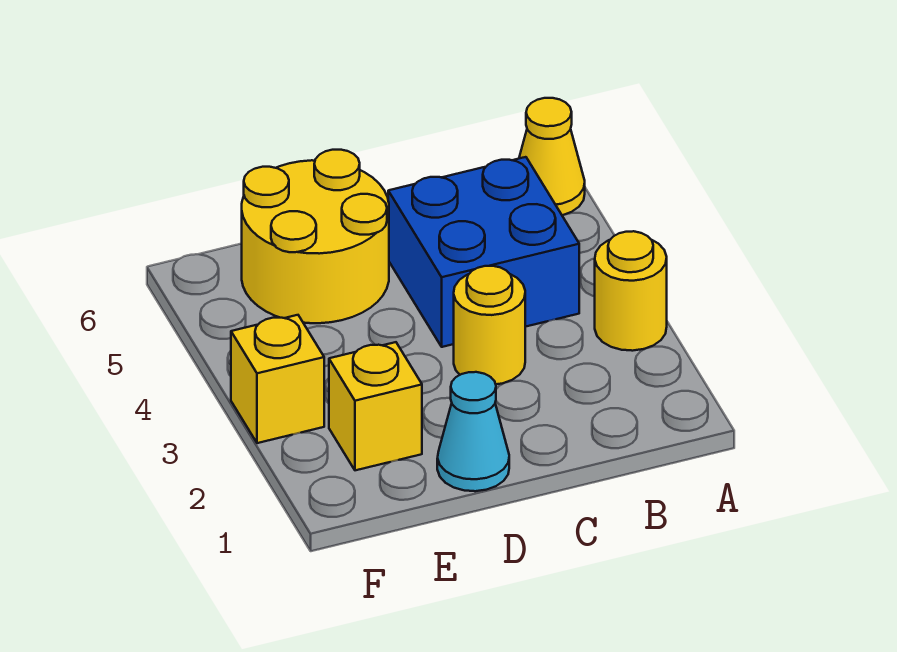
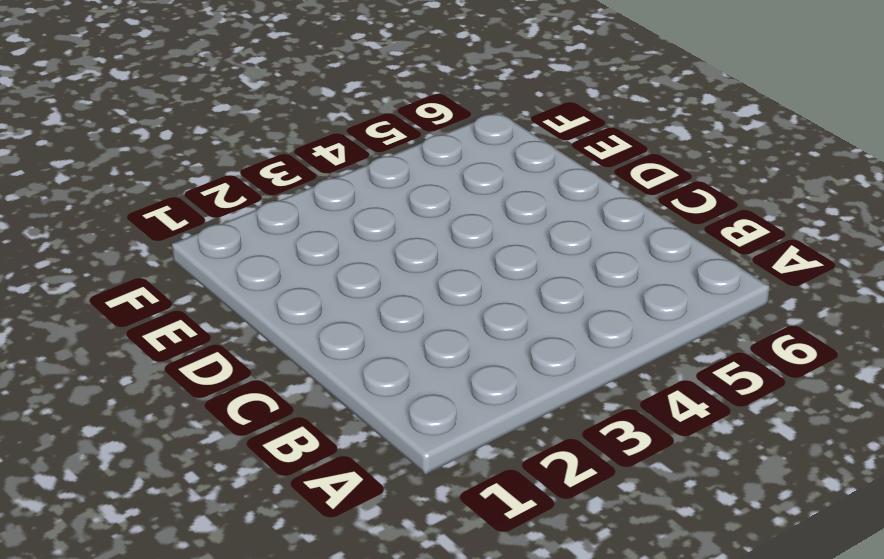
none -> yellow 1x1 round brick [595,231,667,351]
none -> yellow 1x1 cone [519,98,585,215]

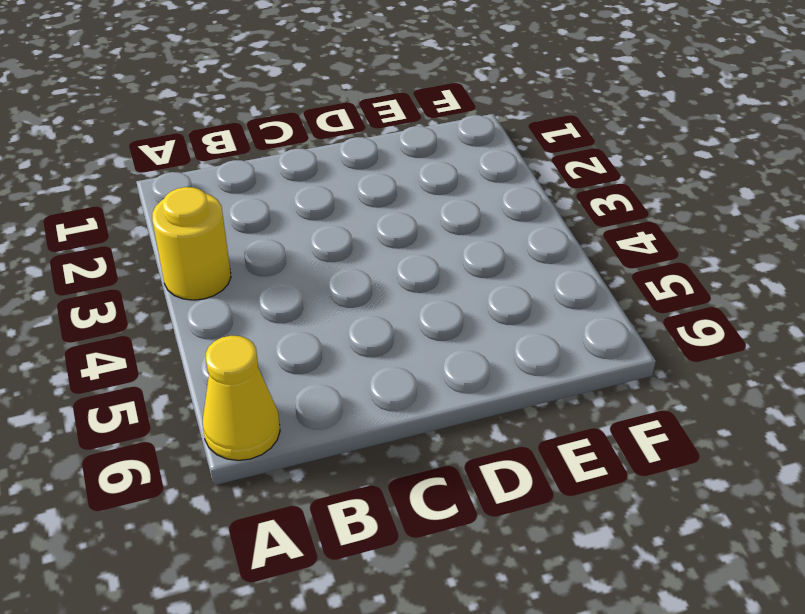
none -> blue 2x2 brick [388,157,579,347]
none -> yellow 1x1 round brick [454,266,525,384]

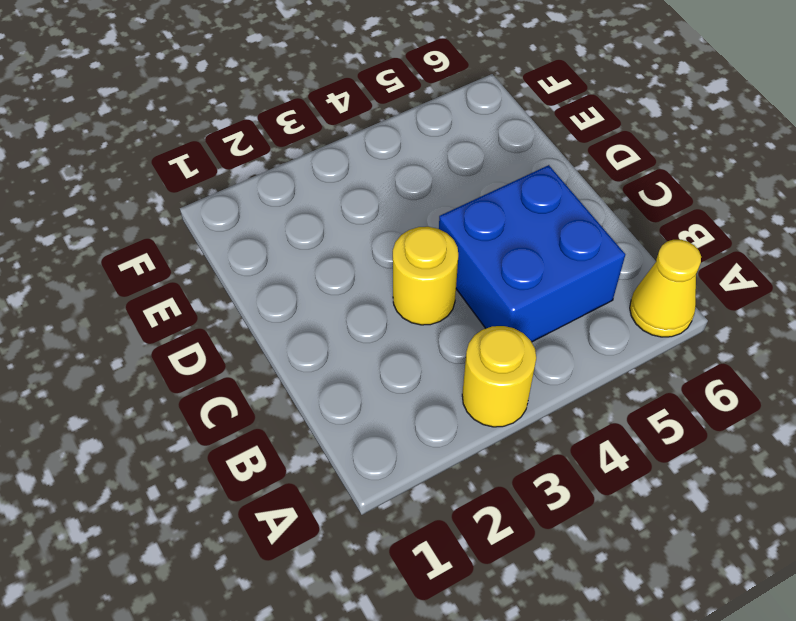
none -> cyan 1x1 cone [437,372,509,491]
none -> yellow 2x2 round brick [242,150,389,323]

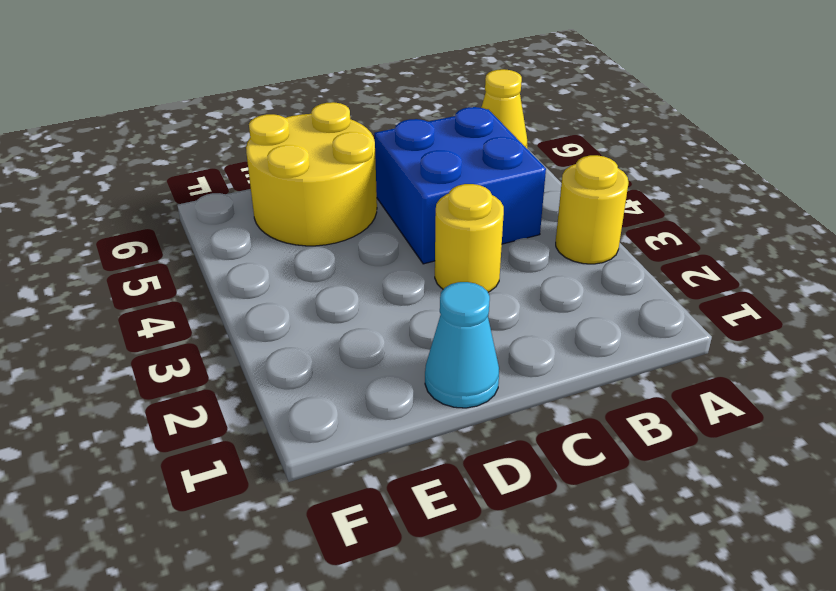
none -> yellow 1x1 brick [329,342,422,470]
none -> yellow 1x1 brick [231,315,324,443]

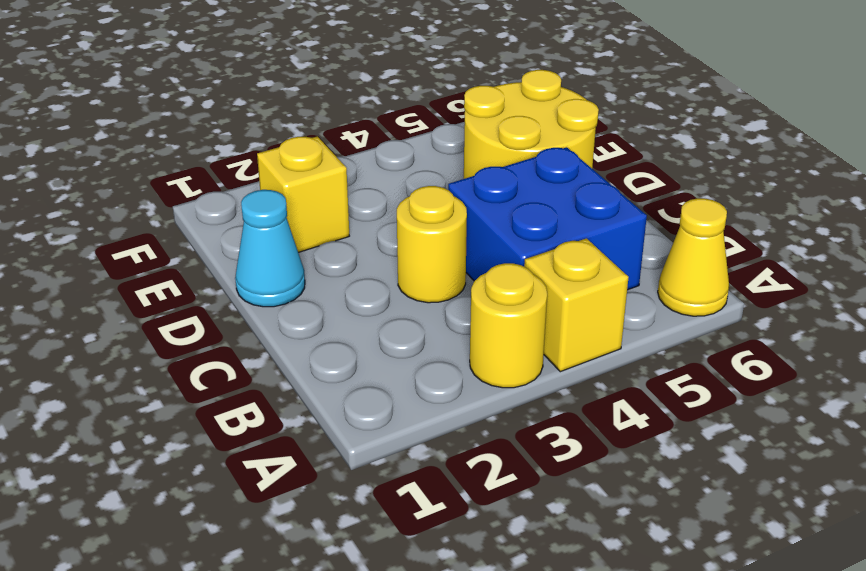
yellow 1x1 brick [524,238,629,372] -> yellow 1x1 brick moved to [231,315,324,443]

